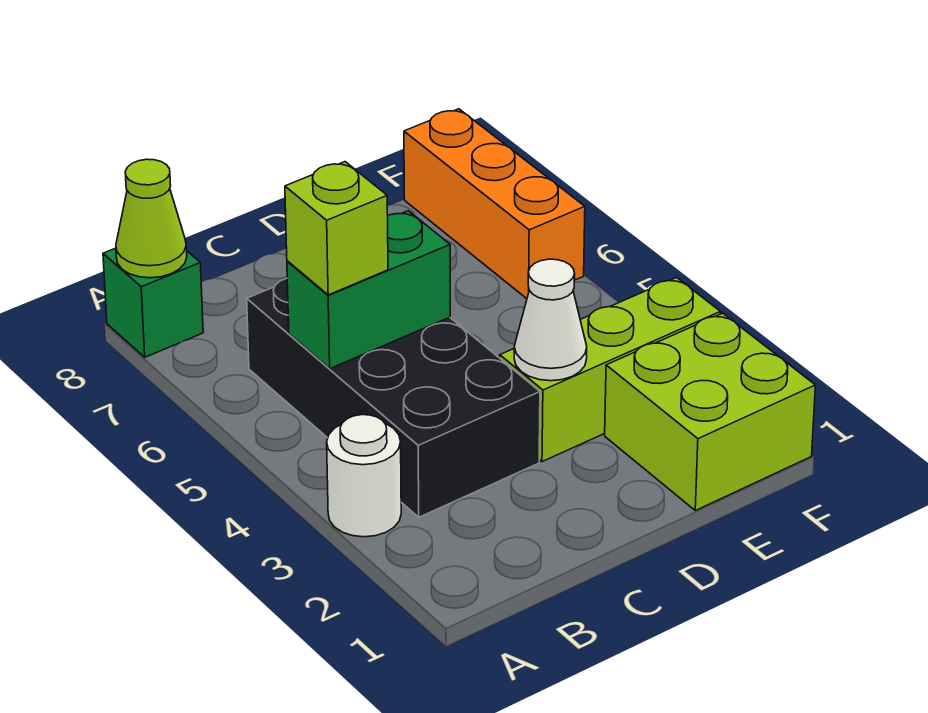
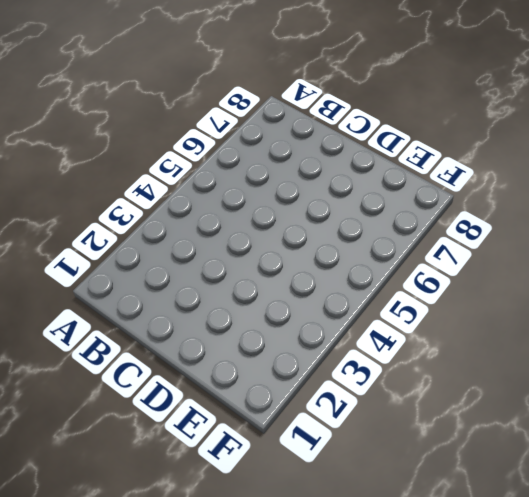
none -> white 1x1 round brick [327,415,401,537]
none -> green 1x1 brick [103,248,203,357]

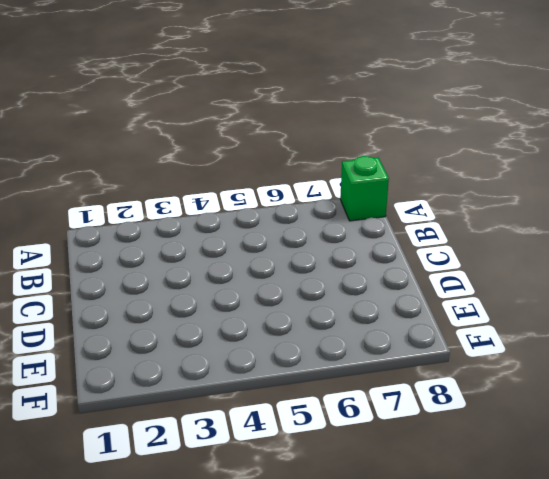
none -> white 1x1 round brick [327,415,401,537]
none -> black 2x4 brick [247,278,540,517]

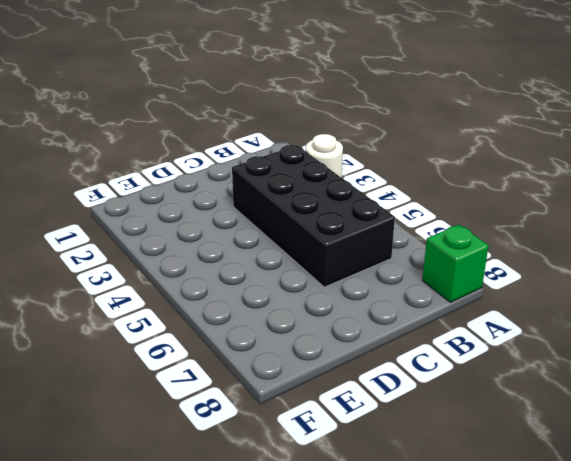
none -> lime 1x3 brick [500,278,720,462]
none -> lime 2x2 brick [605,313,815,510]

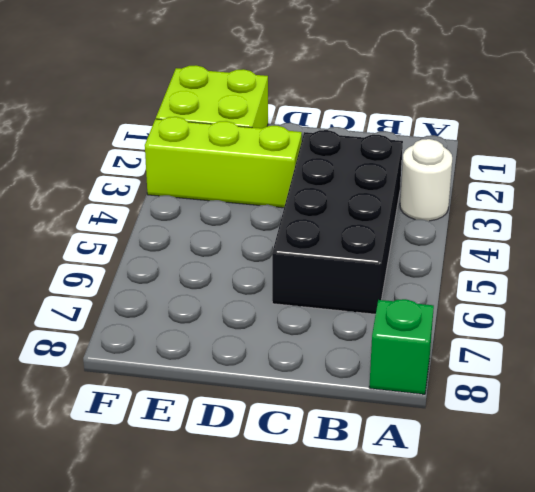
none -> orange 1x3 brick [404,109,585,299]
none -> lime 1x1 cone [116,159,187,278]

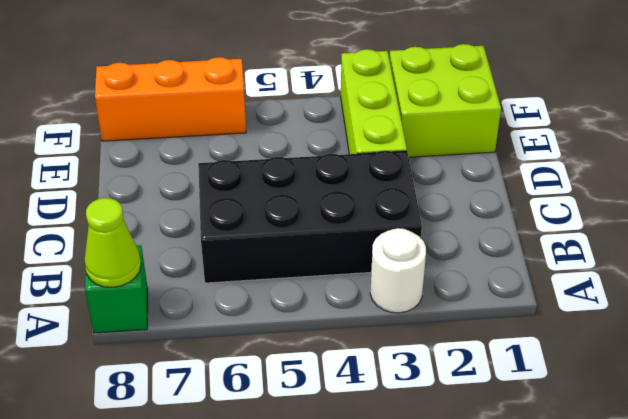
none -> green 1x2 brick [287,211,450,369]
none -> white 1x1 cone [514,259,587,381]

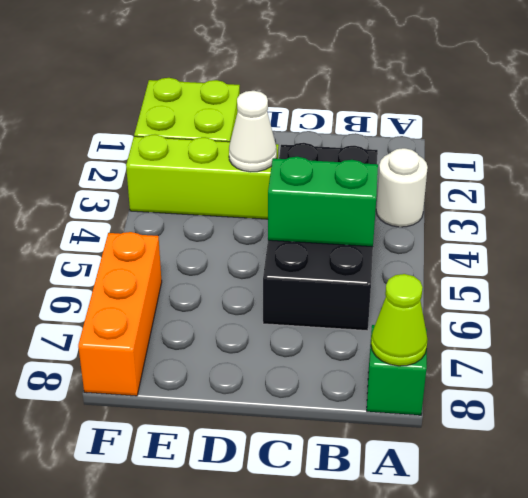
none -> lime 1x1 brick [285,162,388,295]

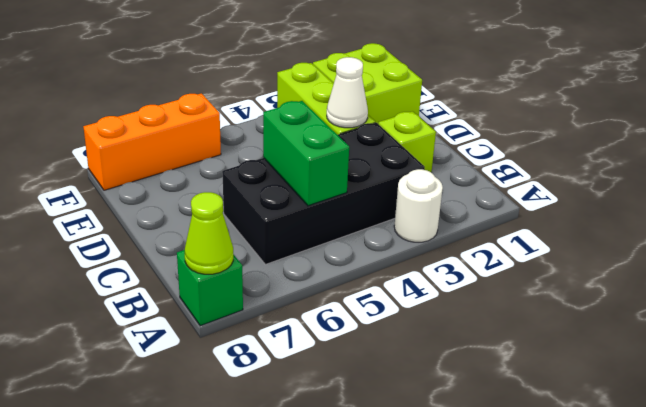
lime 1x1 brick [378,111,436,172] -> lime 1x1 brick moved to [285,162,388,295]

